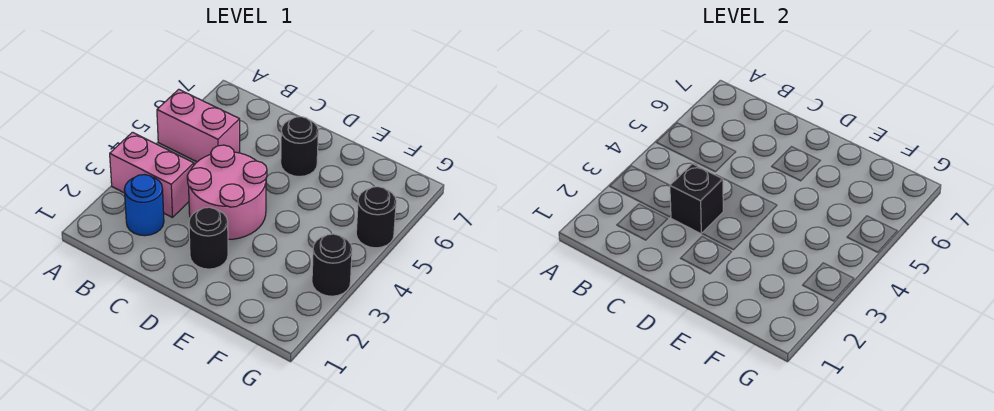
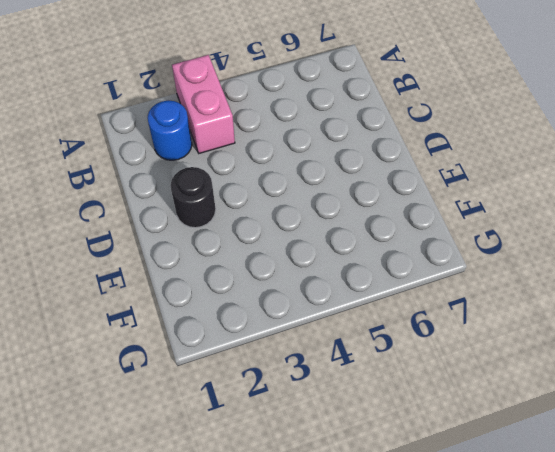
none -> pink 1x2 brick [157,89,240,162]
none -> pink 2x2 round brick [187,145,267,240]

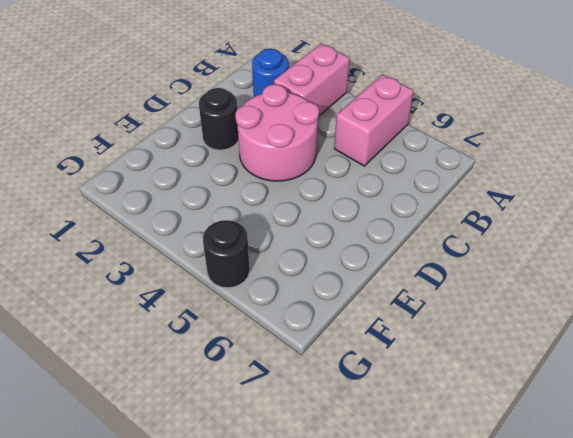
none -> black 1x1 round brick [281,117,318,177]
none -> black 1x1 round brick [312,234,352,296]

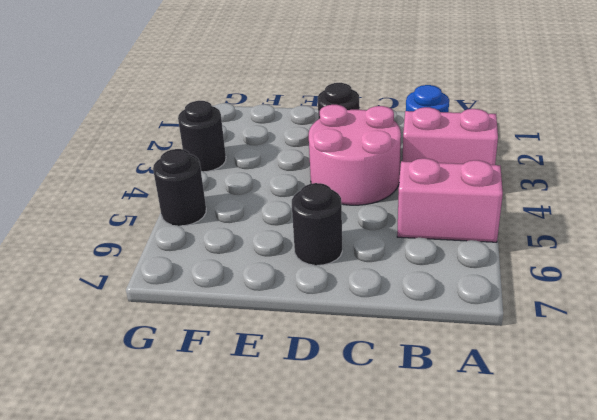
none -> black 1x1 brick [670,164,723,234]

